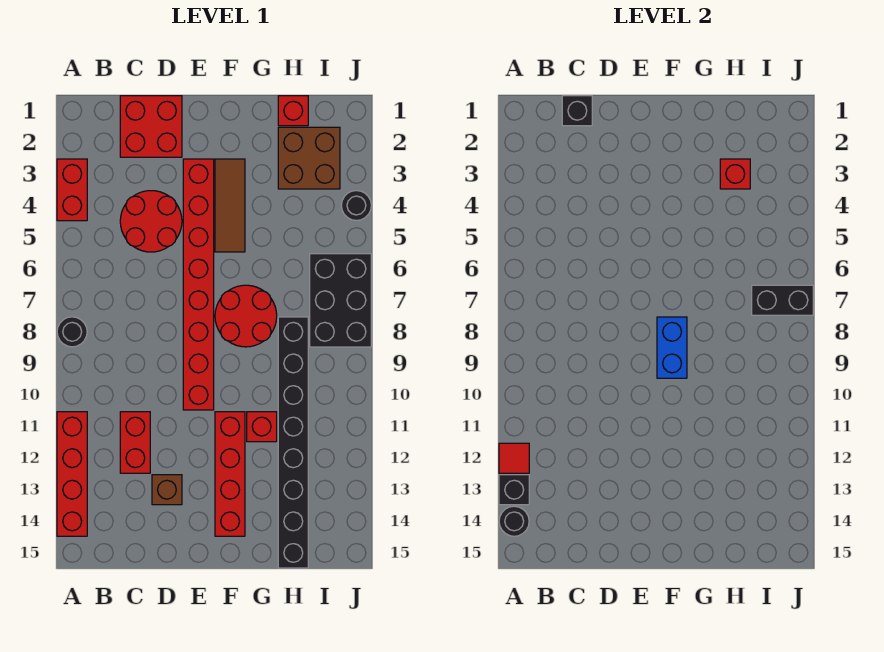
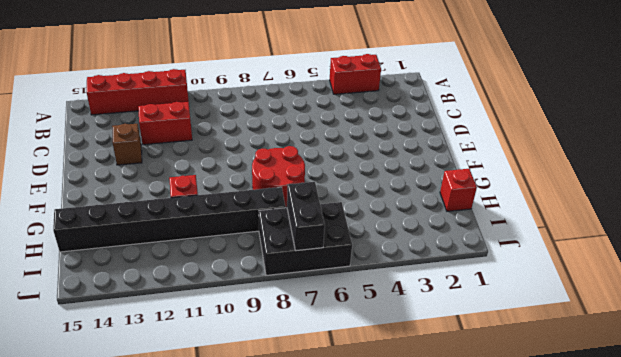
none -> black 1x1 round brick [57,317,87,347]
none -> red 2x2 brick [120,96,182,157]
none -> red 2x2 round brick [120,191,182,252]

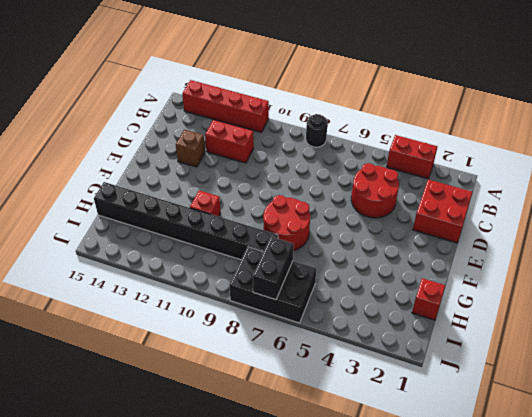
none -> red 1x8 brick [183,159,214,410]
none -> brown 1x3 tile [215,159,245,252]
none -> red 1x4 brick [215,412,245,536]

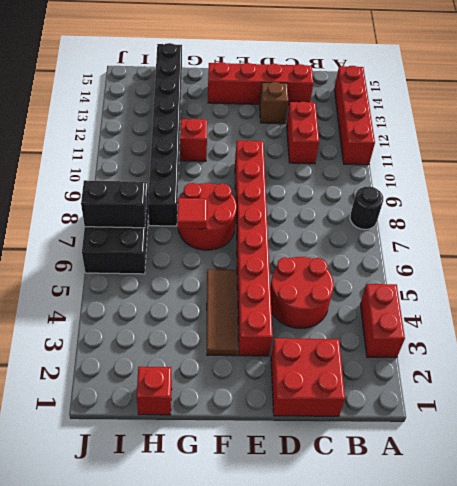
red 1x4 brick [208,62,313,105] -> red 1x4 brick turned to [215,412,245,536]
red 1x1 tile [177,198,207,229] -> red 1x1 tile moved to [499,443,529,473]
none -> brown 2x2 brick [278,127,340,189]
none -> black 1x1 round brick [341,191,371,221]
none -> black 1x1 brick [499,475,529,505]

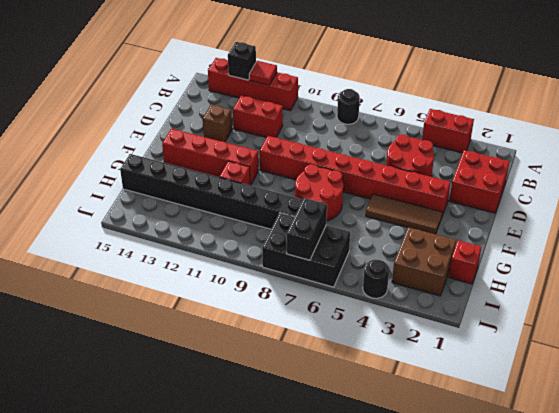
none -> black 1x1 round brick [499,506,529,536]
none -> black 1x1 brick [562,96,592,126]
none -> blue 1x2 brick [657,317,687,378]

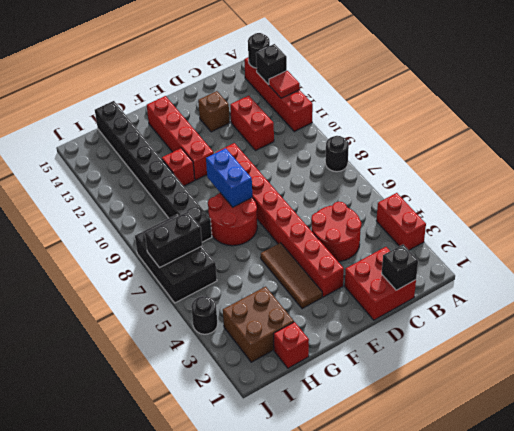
none -> red 1x1 brick [720,159,750,189]

